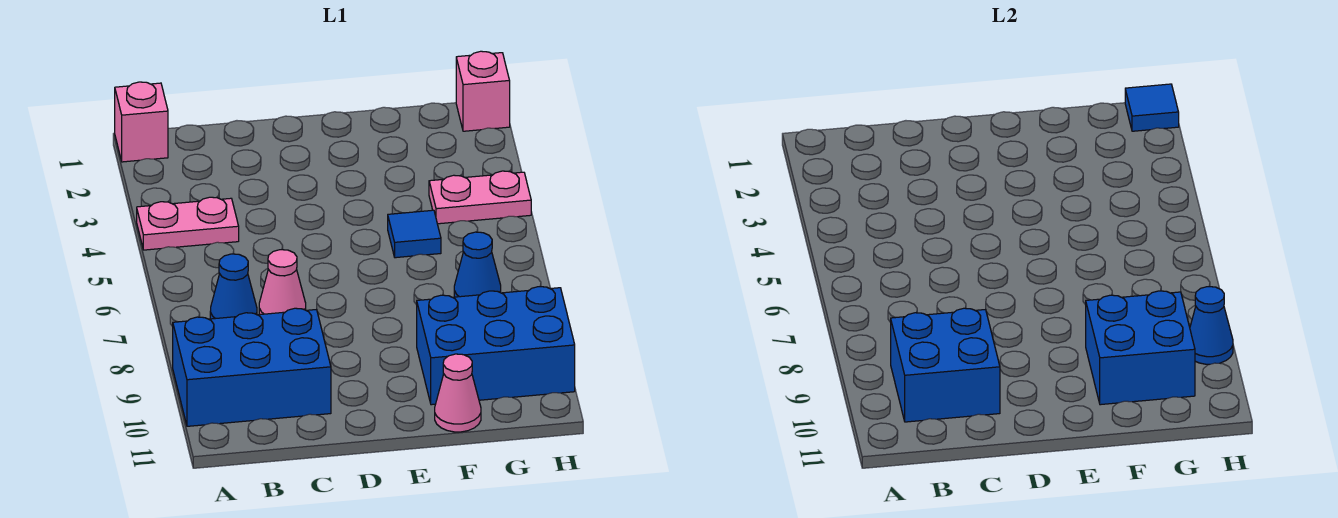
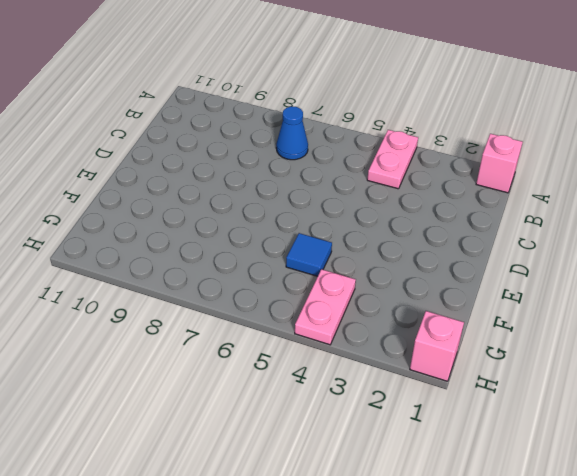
none -> blue 2x3 brick [173,308,331,426]
none -> pink 1x1 cone [259,250,306,315]
none -> blue 2x3 brick [417,287,575,405]

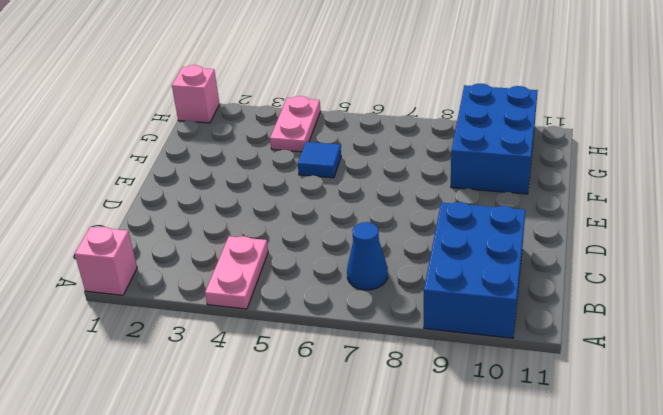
none -> pink 1x1 cone [259,250,306,315]
none -> pink 1x1 cone [435,354,481,432]
none -> blue 1x1 cone [454,232,501,297]

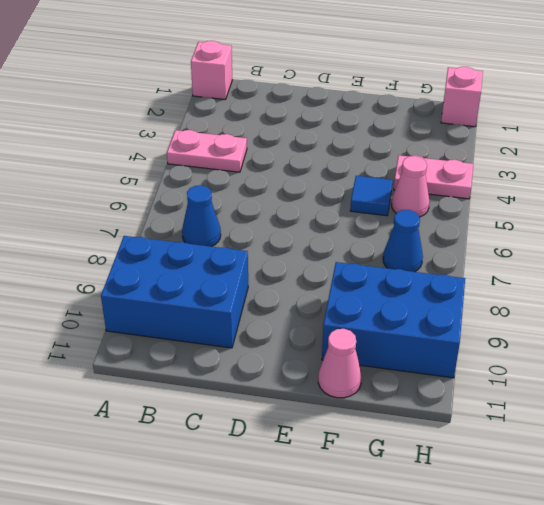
pink 1x1 cone [392,156,429,217] -> pink 1x1 cone moved to [259,250,306,315]
none -> blue 2x2 brick [891,308,1000,422]
none -> blue 2x2 brick [1086,291,1195,405]
none -> blue 1x1 tile [1125,84,1179,131]

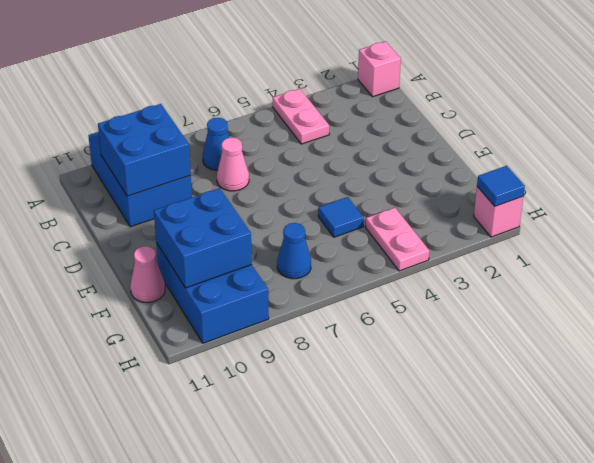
none -> blue 1x1 cone [1190,287,1233,364]

